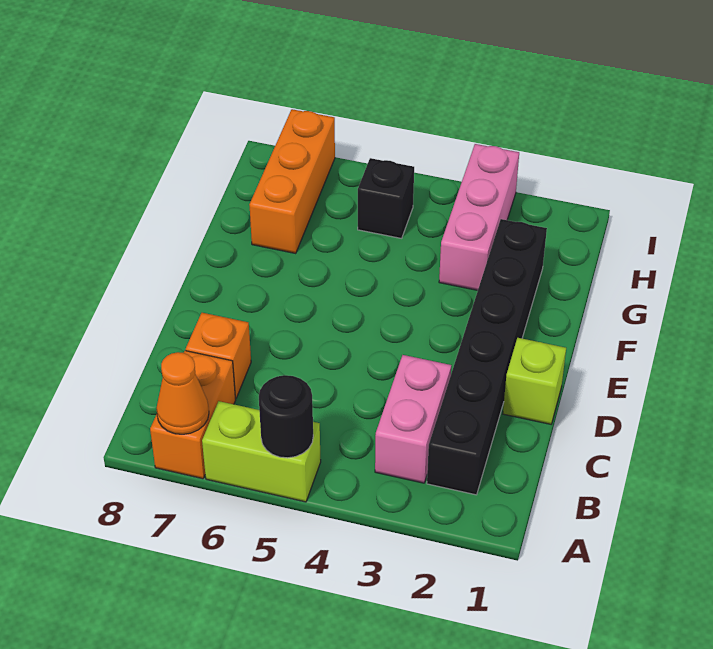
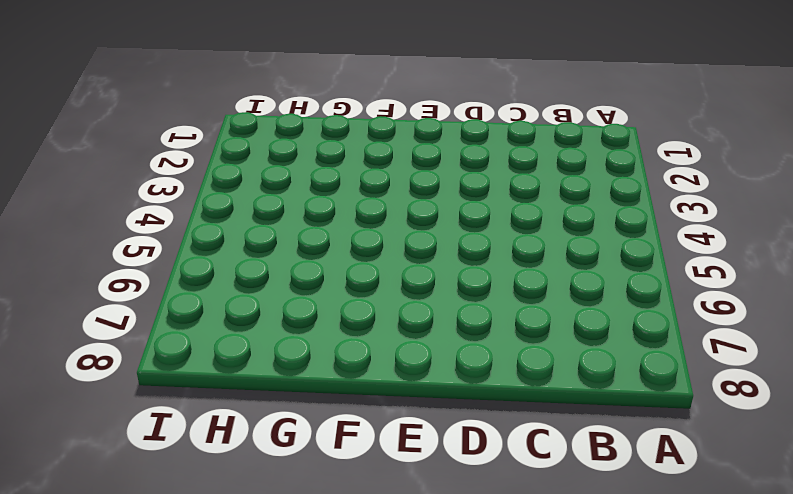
none -> lime 1x2 brick [202,401,321,502]
none -> orange 1x2 brick [150,351,236,479]

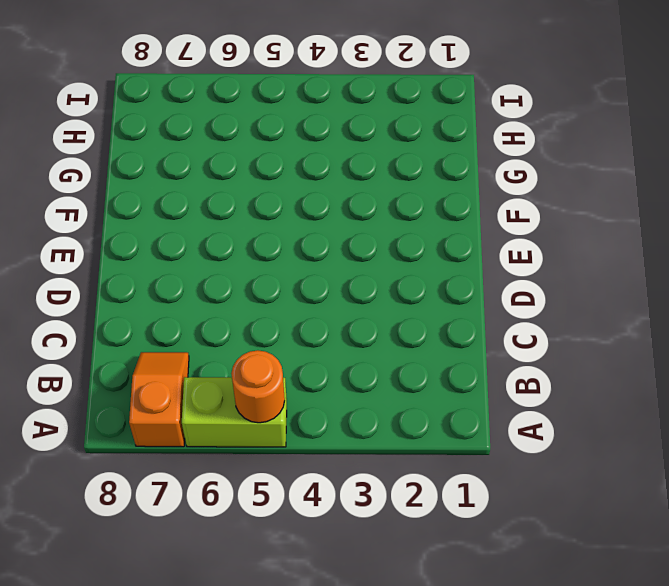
orange 1x1 round brick [231,350,285,423] -> black 1x1 round brick [259,375,313,458]
orange 1x2 slope [129,352,189,447] -> orange 1x2 brick [150,351,236,479]
none -> black 1x6 brick [427,219,547,495]
none -> pink 1x2 brick [375,355,451,483]

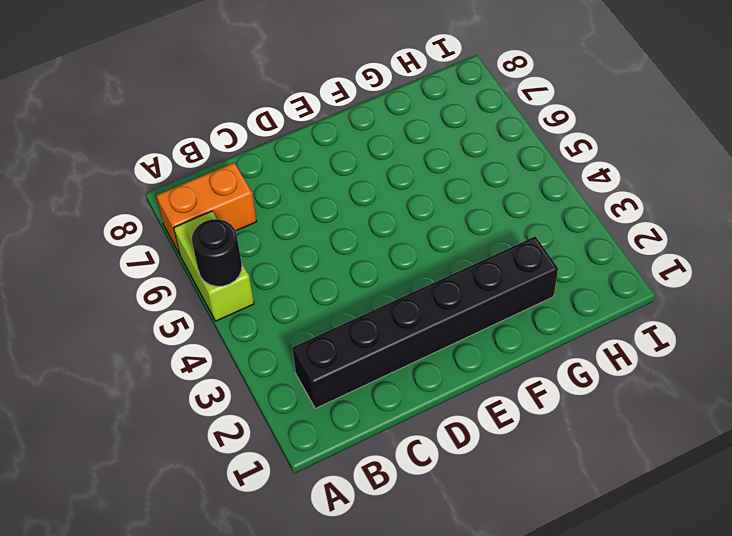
none -> pink 1x2 brick [375,355,451,483]
none -> orange 1x1 brick [186,313,251,398]

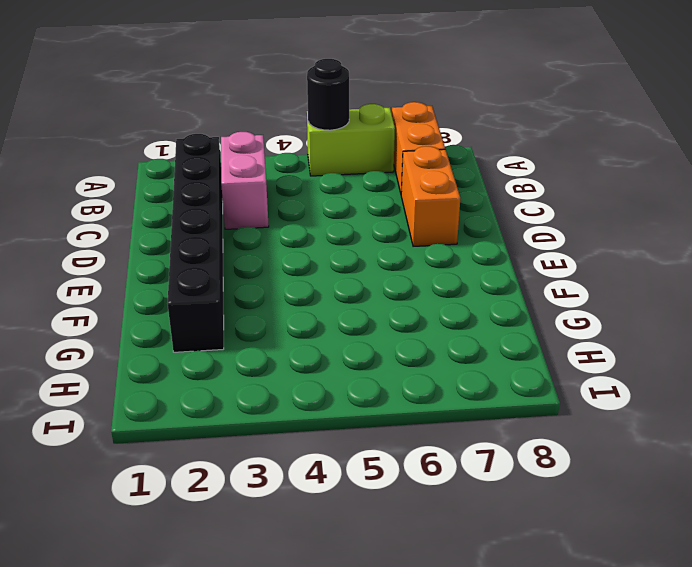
orange 1x2 brick [401,146,460,246] -> orange 1x1 brick [186,313,251,398]
none -> lime 1x1 brick [503,338,566,424]
none -> pink 1x3 brick [439,144,519,290]

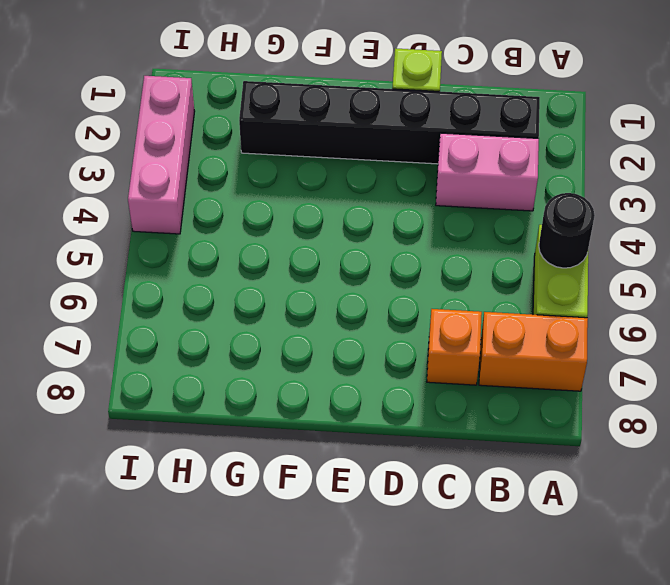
pink 1x3 brick [128,76,195,234] -> pink 1x3 brick turned to [439,144,519,290]
none -> orange 1x3 brick [249,109,335,253]
none -> black 1x1 brick [358,158,414,238]

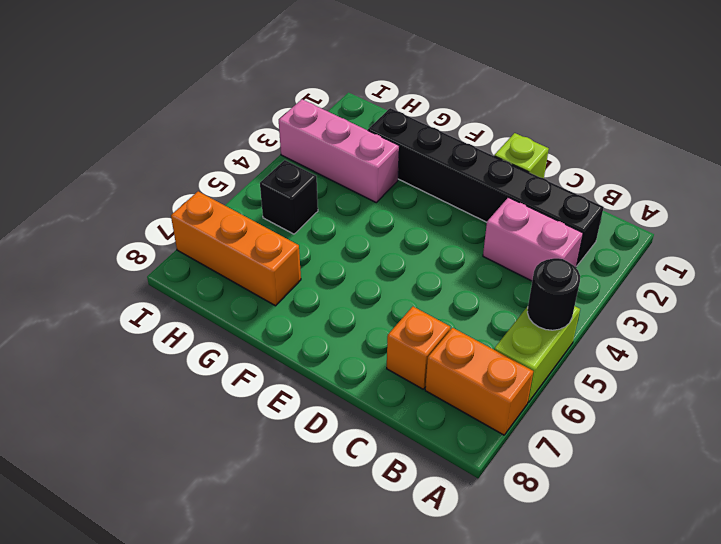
none -> orange 1x1 cone [156,352,209,434]

